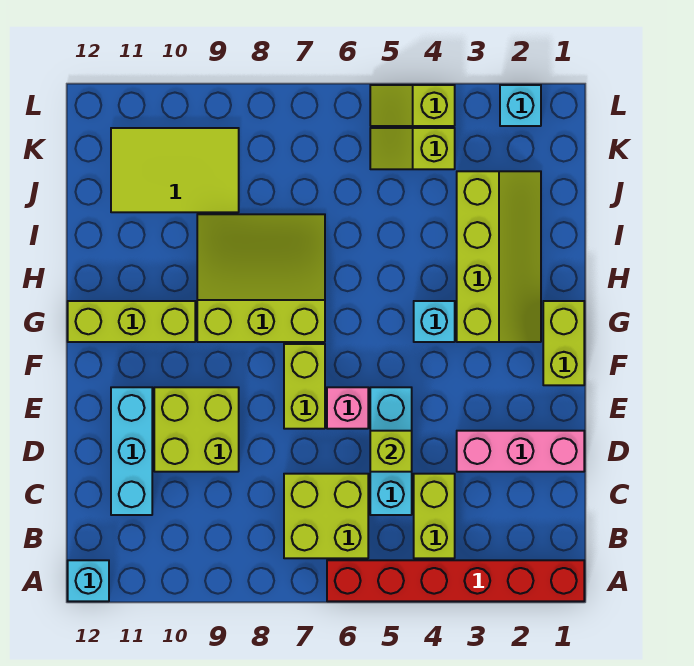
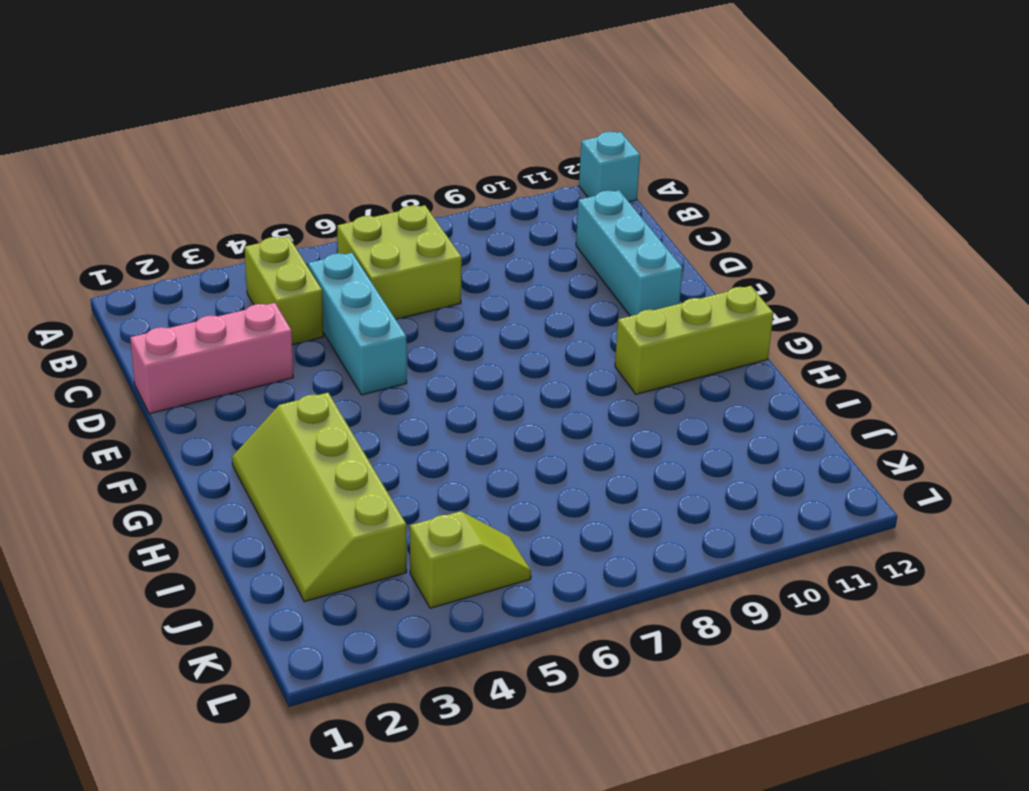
none -> red 1x6 brick [327,560,584,601]
none -> lime 2x2 brick [154,387,239,472]
none -> pink 1x1 brick [327,387,368,429]

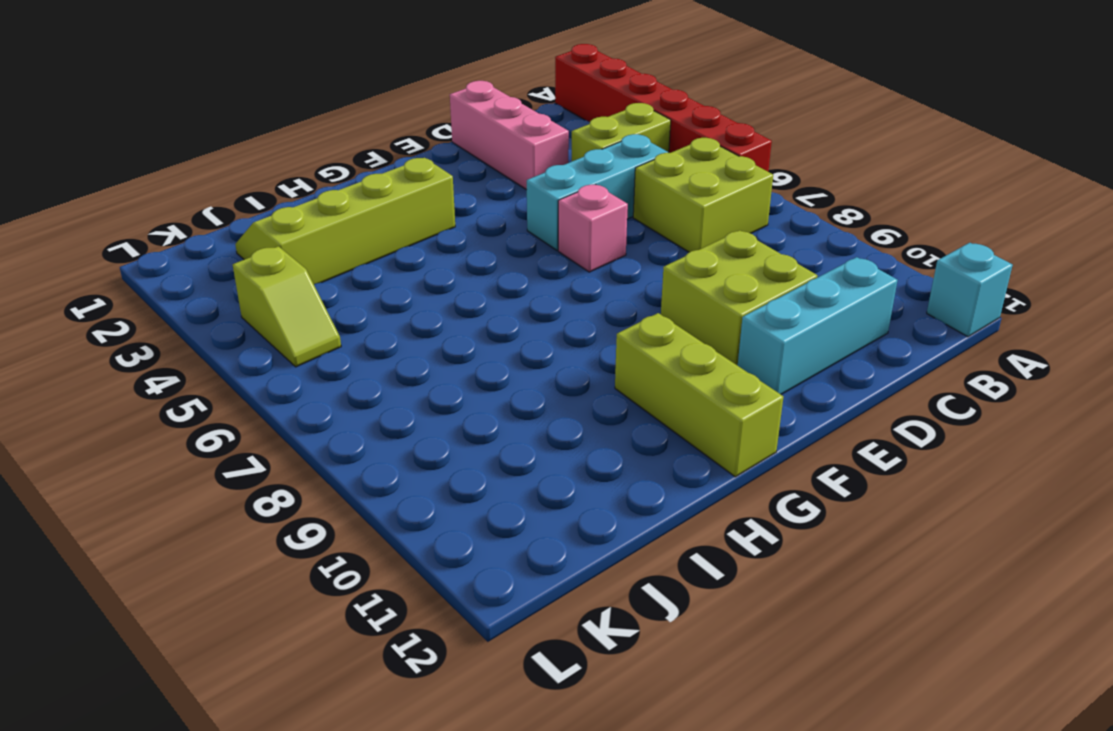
none -> lime 1x2 brick [284,344,325,429]
none -> lime 1x2 brick [543,301,584,385]
none -> cyan 1x1 brick [414,301,455,342]

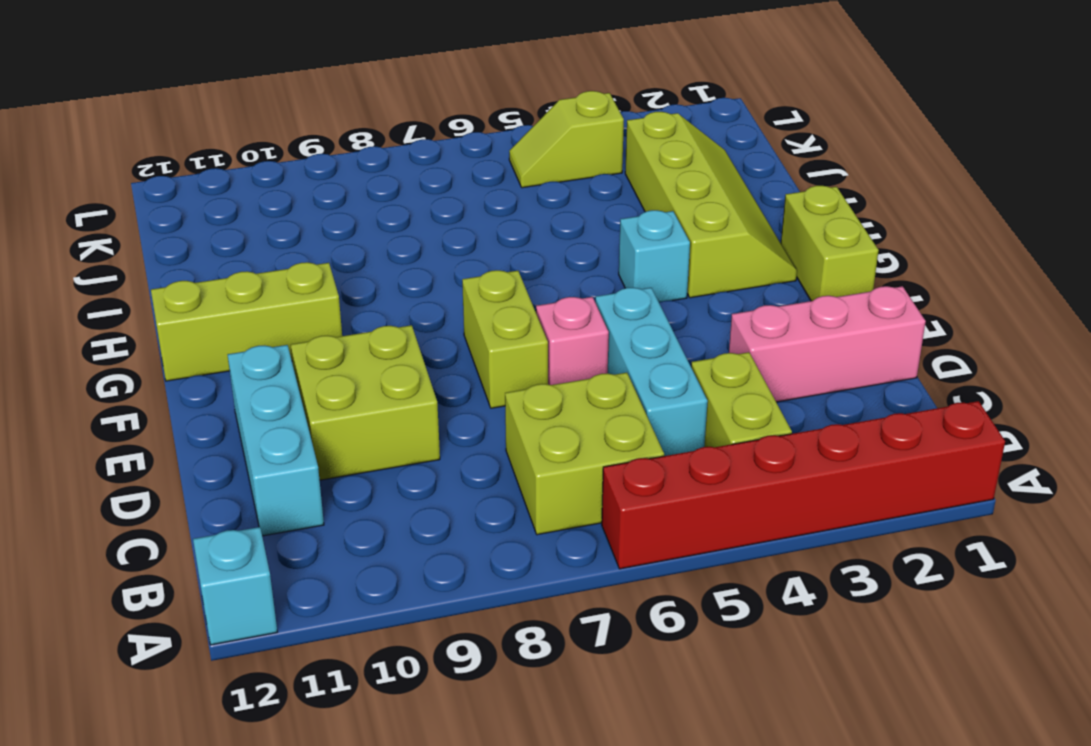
none -> lime 3x3 slope [197,214,325,342]
none -> lime 2x3 tile [111,128,239,212]
none -> cyan 1x1 brick [500,85,541,126]

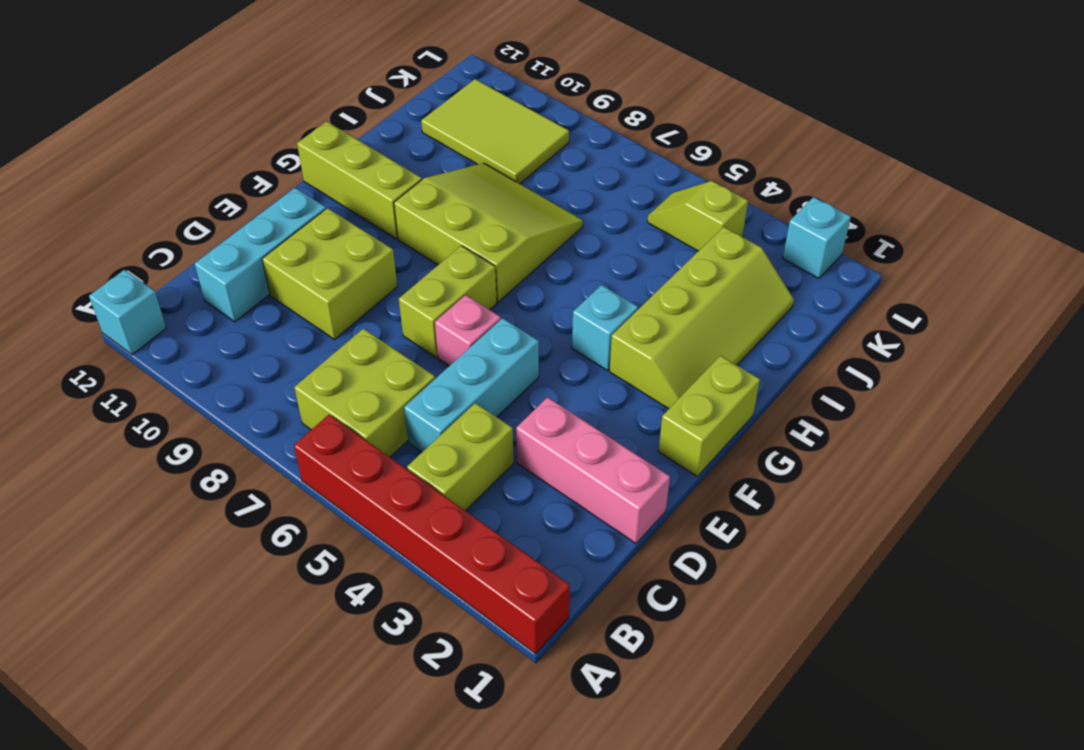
none -> lime 1x2 slope [370,85,455,126]
none -> lime 1x1 brick [370,431,412,472]

